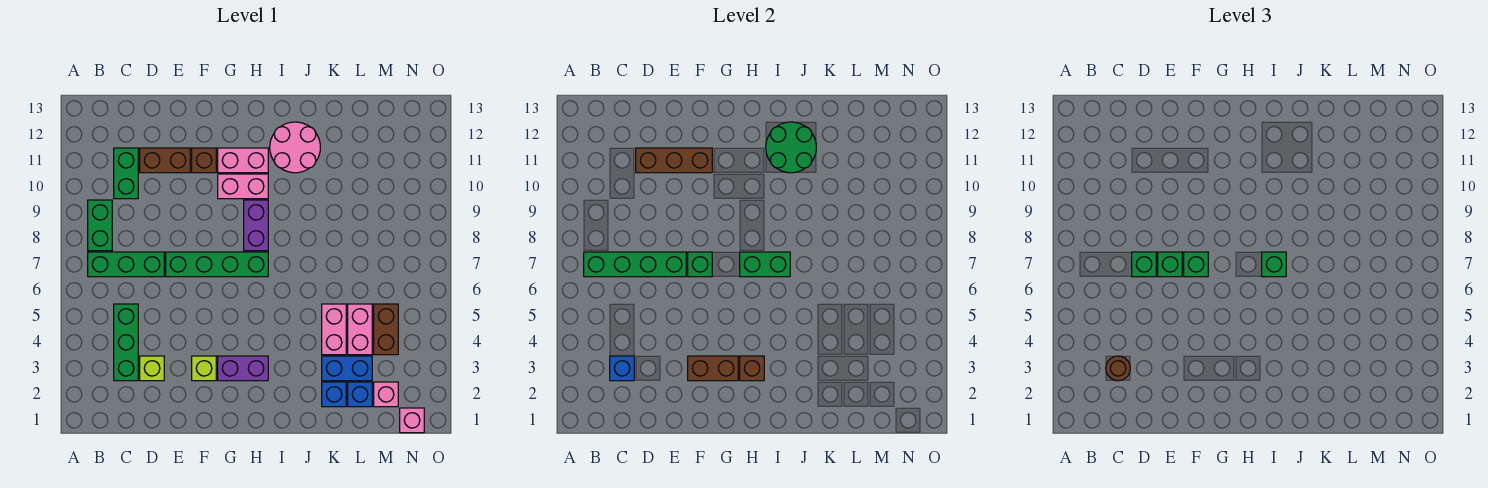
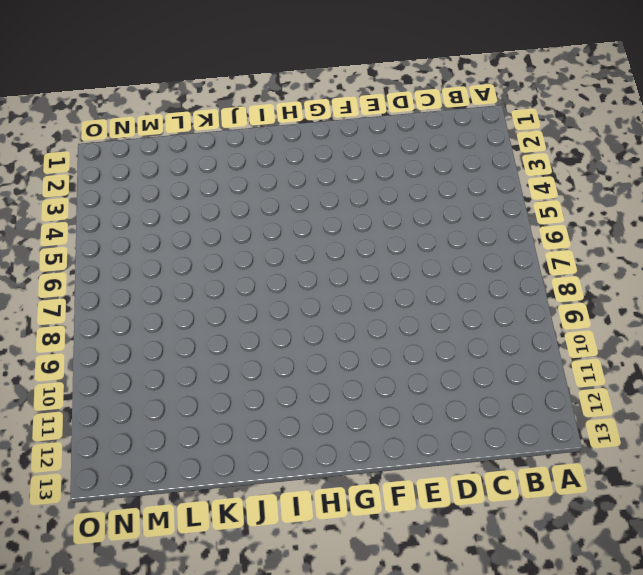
none -> green 1x3 brick [88,252,164,277]
none -> green 1x2 brick [88,200,112,251]
none -> green 1x3 brick [114,304,138,381]
none -> green 1x2 brick [114,148,138,199]

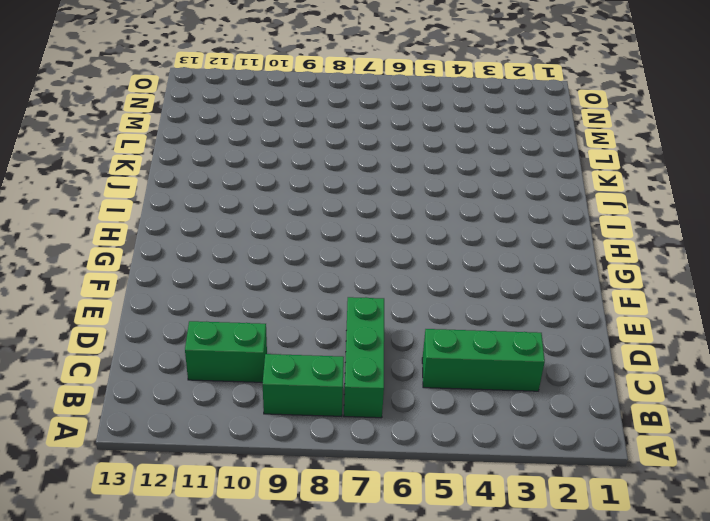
none -> lime 1x1 brick [140,356,164,381]
none -> brown 1x2 brick [140,148,190,173]
none -> green 1x4 brick [166,252,268,277]
none -> lime 1x1 brick [192,356,216,381]

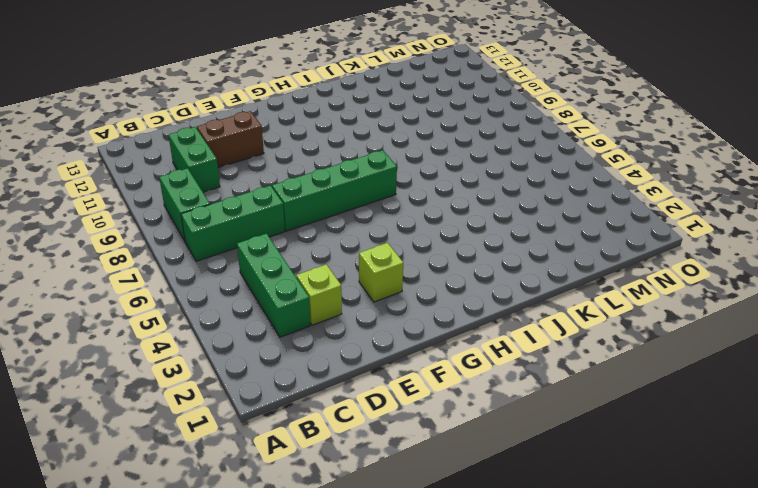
none -> brown 1x1 brick [192,148,216,173]
none -> purple 1x2 brick [218,356,268,381]
none -> pink 1x2 brick [218,174,268,199]
none -> pink 1x2 brick [218,148,268,173]

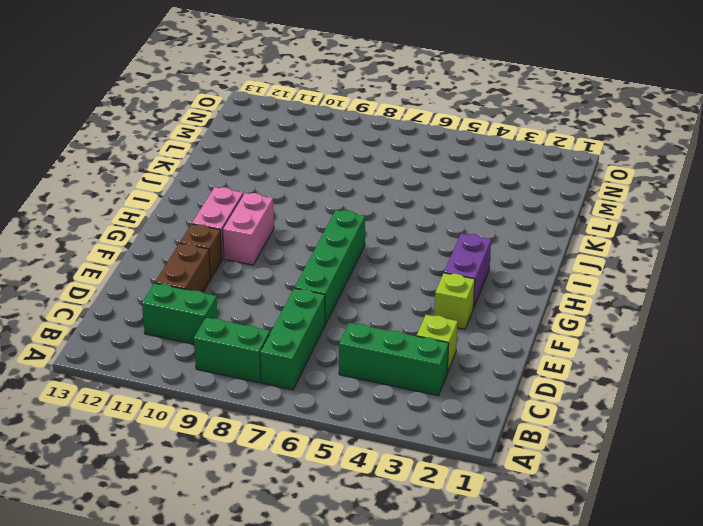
none -> purple 1x2 brick [244,200,268,251]
none -> pink 2x2 round brick [270,122,320,173]
none -> blue 1x1 brick [322,382,346,407]
none -> blue 1x2 brick [322,356,372,381]

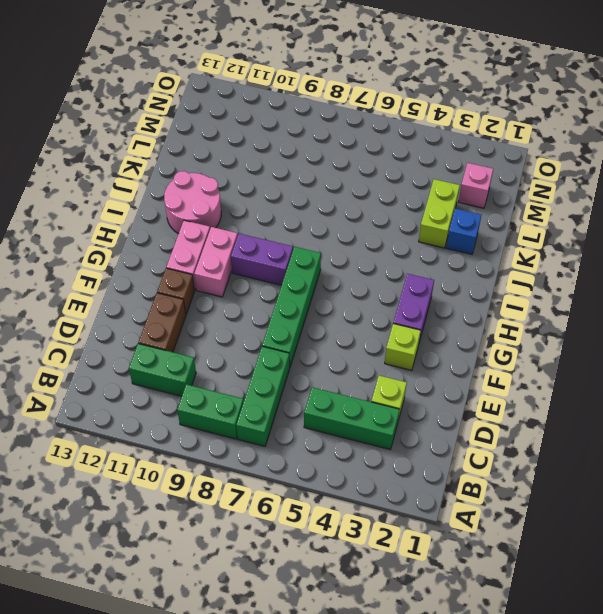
lime 1x2 brick [419,179,460,248] -> blue 1x2 brick [322,356,372,381]
none -> pink 1x2 brick [322,304,346,355]
none -> blue 1x1 brick [348,382,372,407]
none -> pink 1x2 brick [348,304,372,355]
none -> brown 1x2 brick [374,304,398,355]

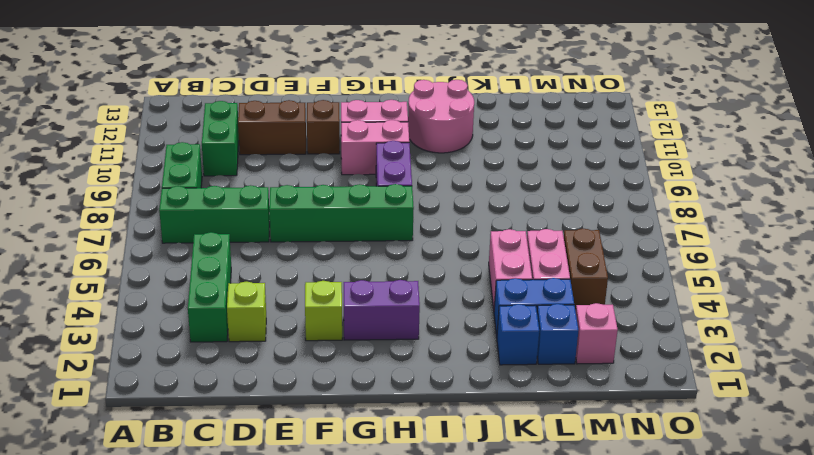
none -> pink 1x1 brick [400,408,424,433]
none -> green 1x4 brick [584,252,686,277]
none -> blue 1x1 brick [610,356,634,381]
none -> brown 1x3 brick [636,148,712,173]

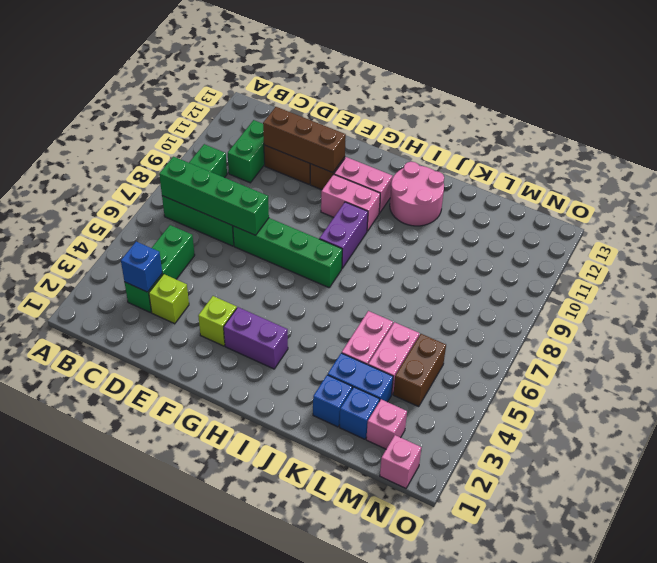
none -> brown 1x2 brick [688,356,738,381]
none -> green 1x1 brick [688,252,712,277]
none -> brown 1x1 brick [740,356,764,381]
none -> green 1x2 brick [740,252,790,277]

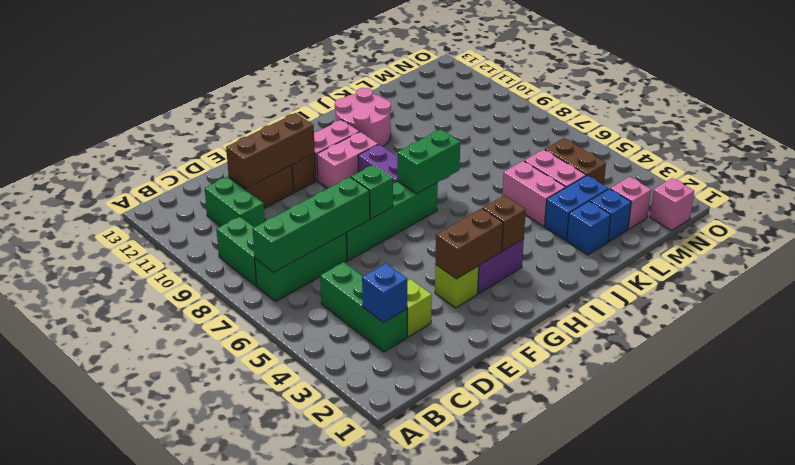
none -> green 2x2 round brick [766,122,816,173]
none -> brown 1x1 round brick [1106,356,1130,381]
none -> green 1x1 brick [1132,252,1156,277]
none -> green 1x1 brick [1158,252,1182,277]

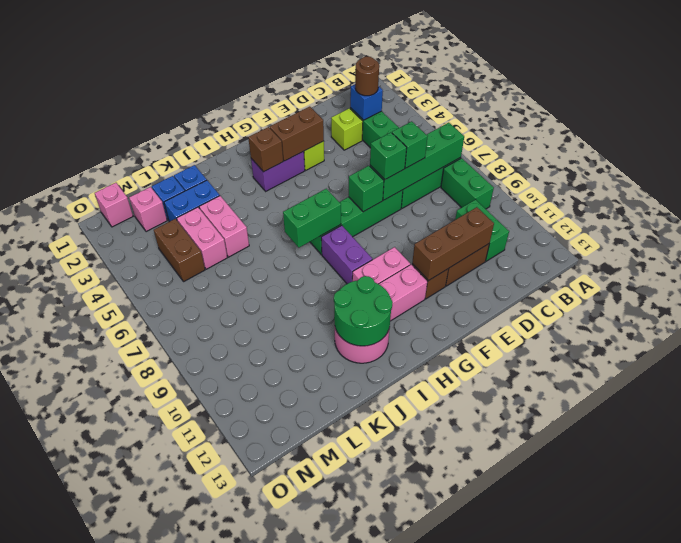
none -> green 1x1 brick [1184,252,1208,277]
none -> green 1x1 brick [1262,252,1286,277]

